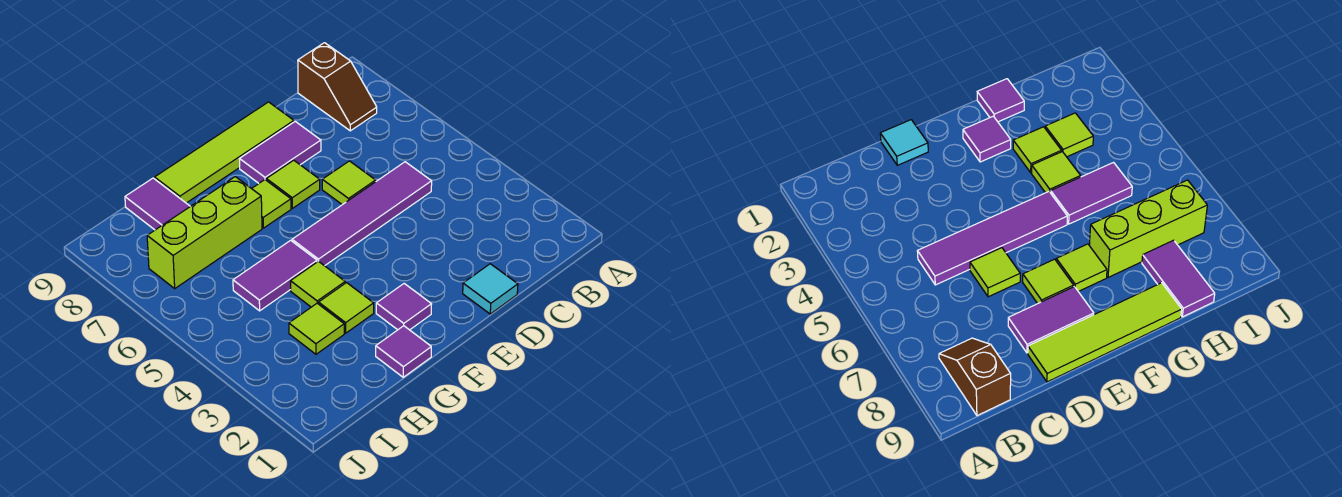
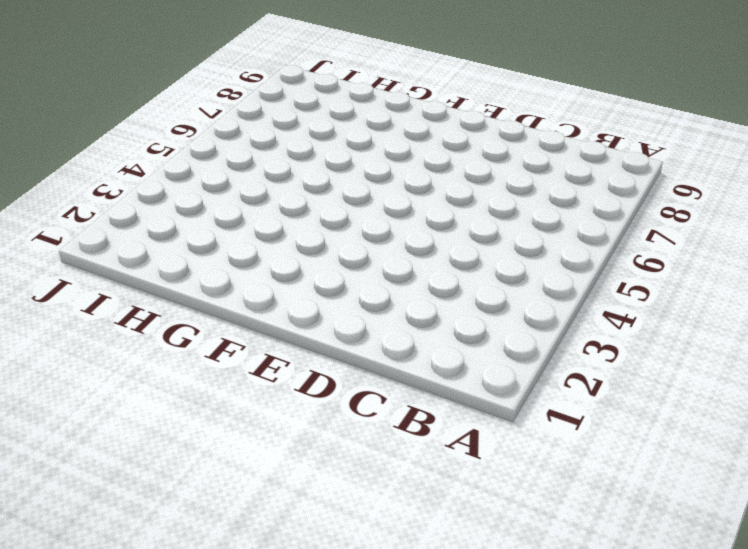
none -> brown 1x2 slope [298,43,377,131]
none -> purple 1x4 tile [292,162,432,266]
none -> cyan 1x1 tile [463,264,518,314]

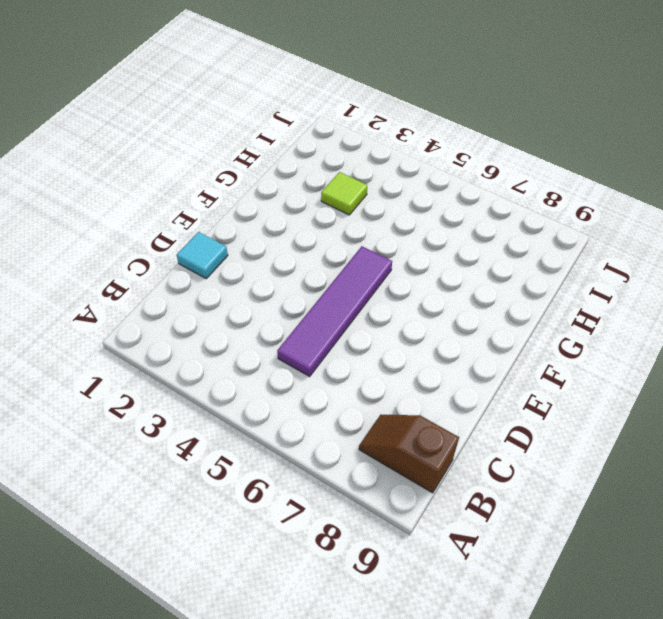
none -> lime 1x1 tile [322,161,376,205]
none -> purple 1x2 tile [240,122,321,183]
none -> lime 1x4 tile [155,102,294,203]

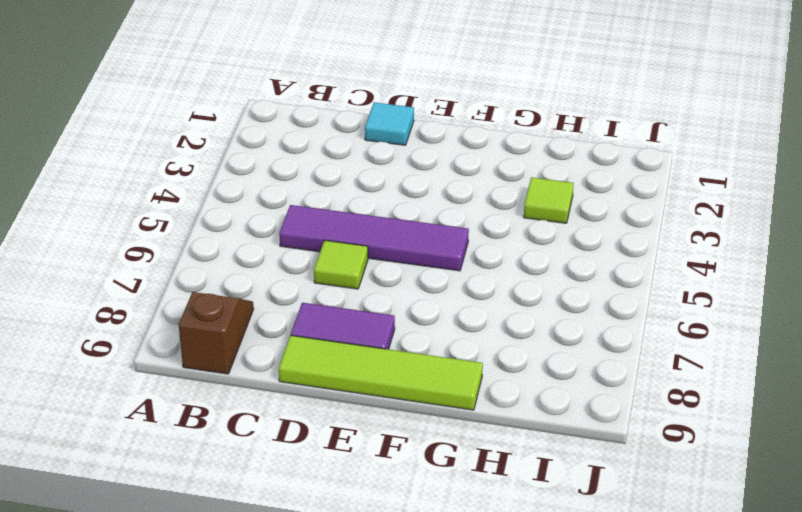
none -> lime 1x1 tile [266,160,320,208]
none -> purple 1x1 tile [376,284,431,330]
none -> lime 1x1 tile [252,180,291,228]

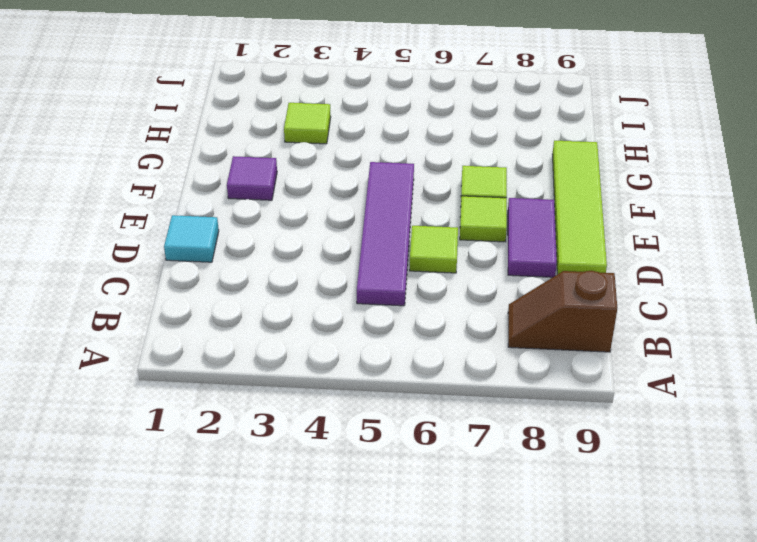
none -> purple 1x1 tile [376,326,431,377]
none -> lime 1x1 tile [319,283,374,333]
none -> lime 1x1 tile [290,261,345,307]

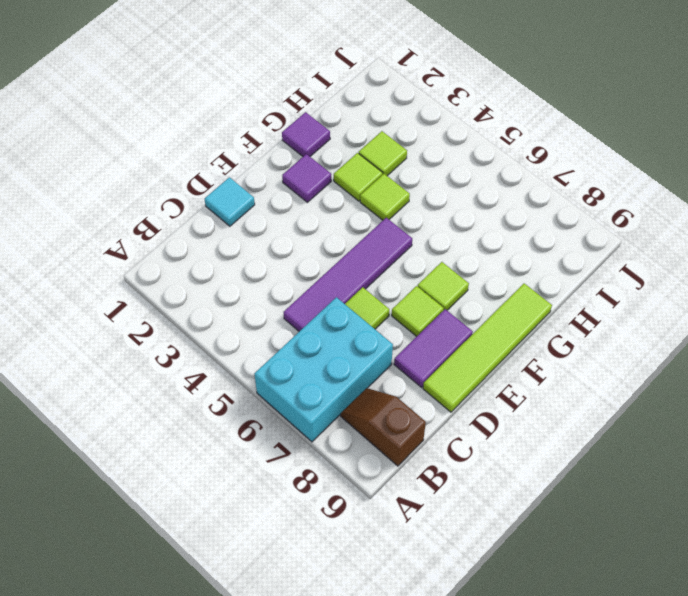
cyan 2x3 brick [254,297,393,442] -> none
none -> purple 1x2 tile [233,240,317,311]
none -> lime 1x3 brick [147,177,262,288]
none -> purple 1x2 tile [125,178,190,230]

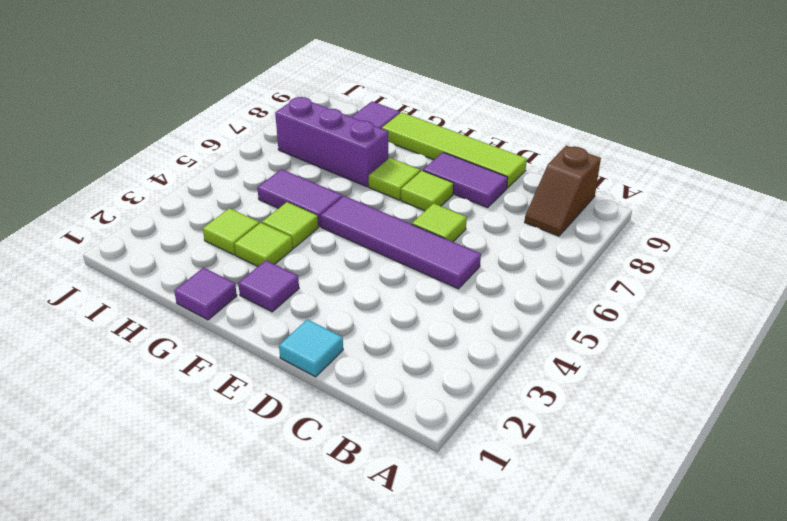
purple 1x3 brick [275,97,388,187] -> lime 1x3 brick [147,177,262,288]

